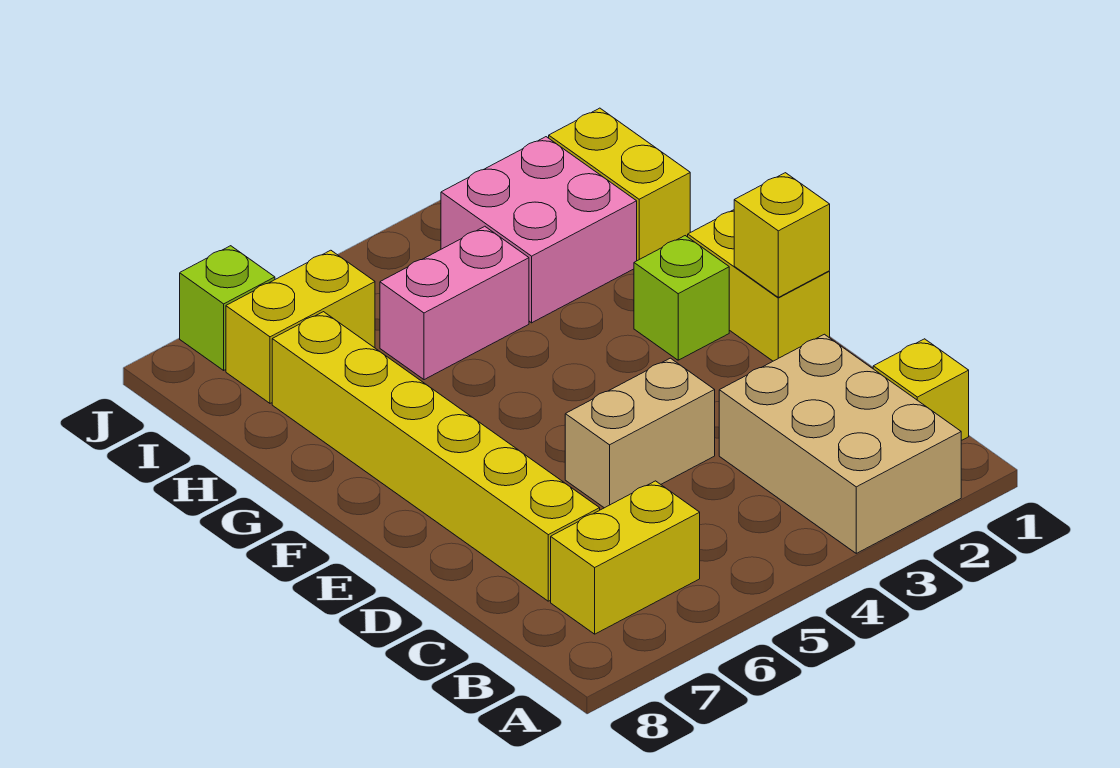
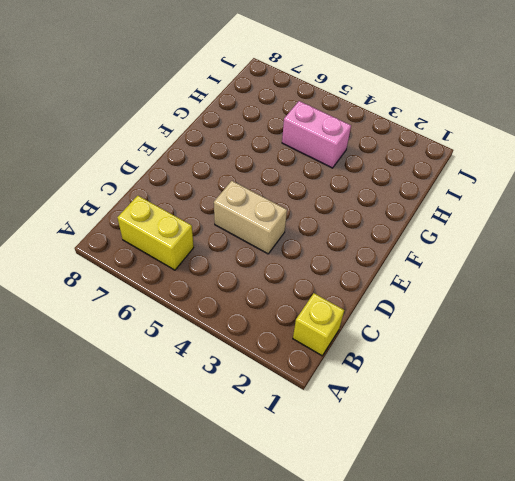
none -> tan 2x3 brick [719,334,961,553]
none -> yellow 1x6 brick [272,312,600,601]
none -> yellow 1x2 brick [688,210,830,361]

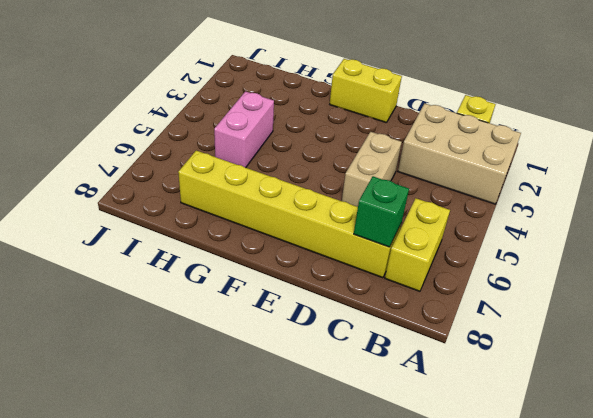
green 1x1 brick [354,176,409,247] -> none
none -> lime 1x1 brick [634,236,729,360]
none -> yellow 1x2 brick [549,108,690,261]
none -> pink 2x2 brick [441,137,637,323]

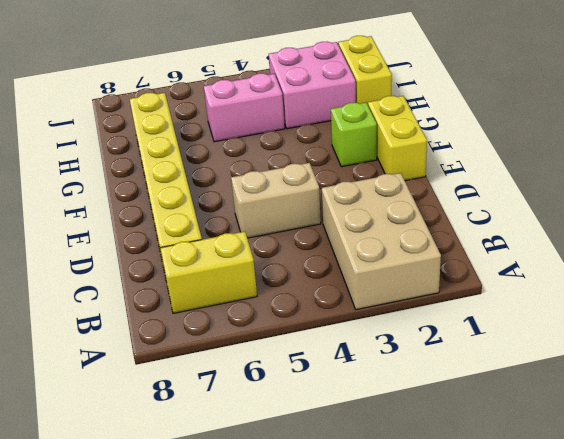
none -> yellow 1x1 brick [873,339,969,441]
none -> yellow 1x2 brick [226,250,375,403]
none -> lime 1x1 brick [180,246,275,370]

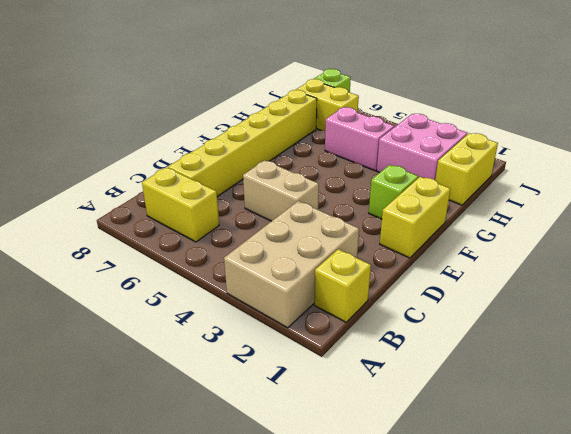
none -> yellow 1x1 brick [734,173,830,297]

